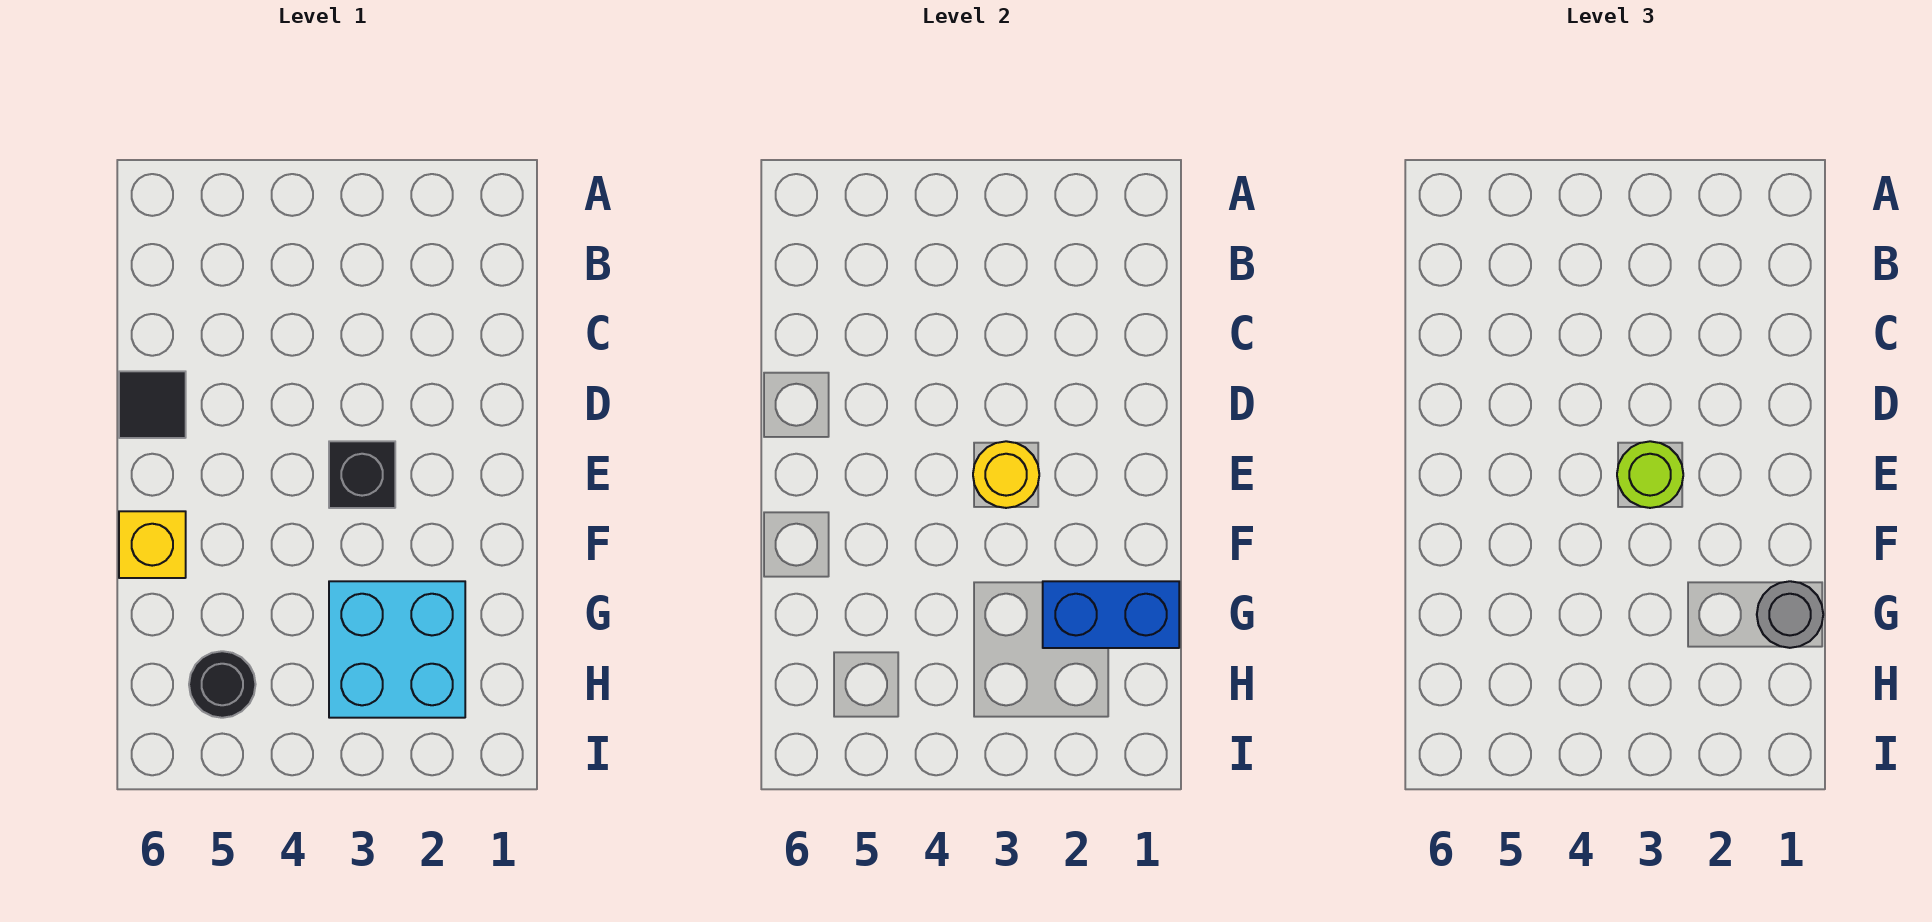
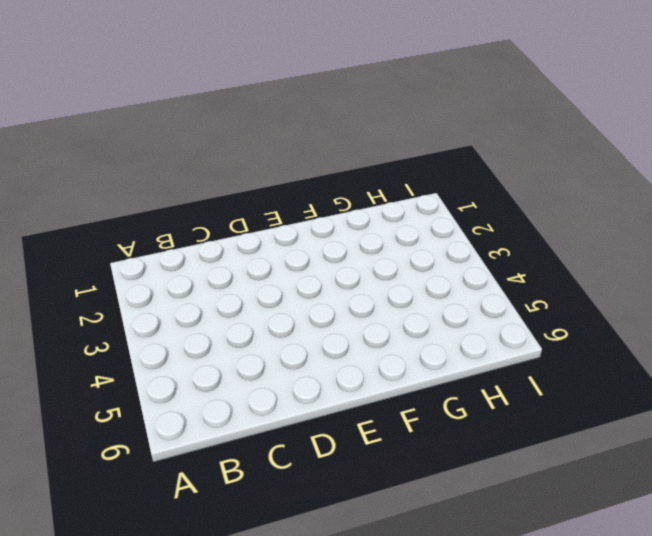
none -> black 1x1 tile [119,371,186,438]
none -> black 1x1 brick [329,441,395,508]

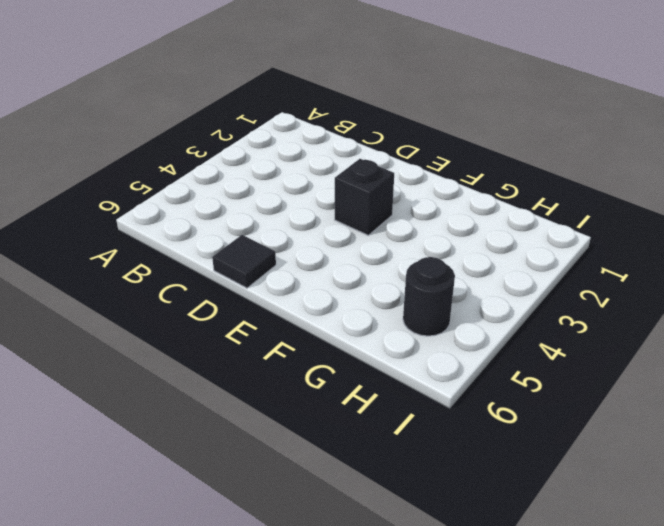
none -> yellow 1x1 brick [119,511,186,578]
none -> cyan 2x2 brick [329,581,465,718]

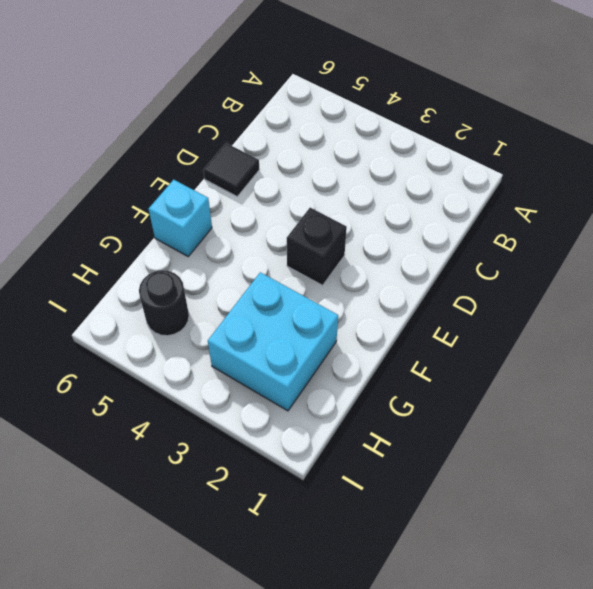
cyan 1x1 brick [149,180,212,256] -> yellow 1x1 brick [119,511,186,578]
none -> yellow 1x1 round brick [973,441,1039,508]
none -> blue 1x2 brick [1043,581,1179,648]

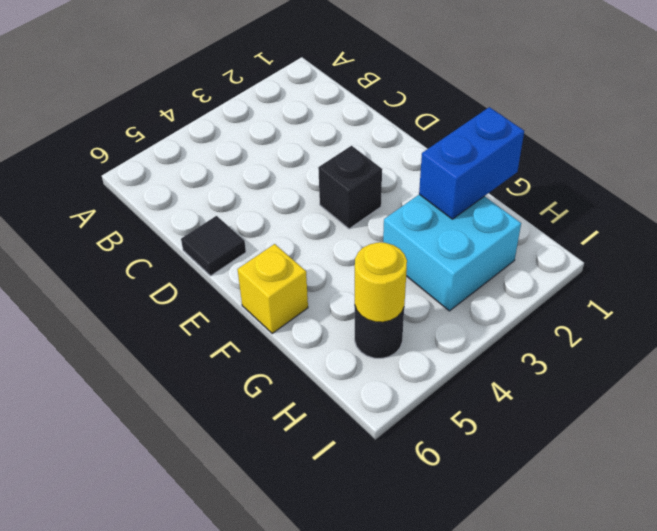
yellow 1x1 round brick [355,242,407,322] -> yellow 1x1 round brick moved to [973,441,1039,508]
none -> lime 1x1 round brick [1617,441,1683,508]
none -> grey 1x1 round brick [1757,581,1823,648]

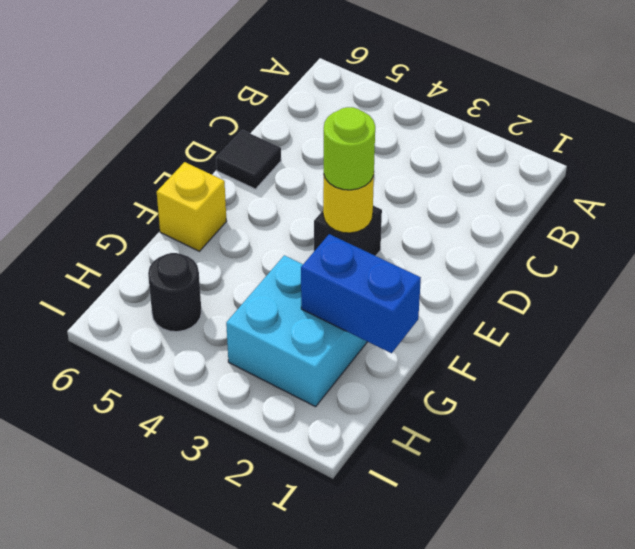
none -> grey 1x1 round brick [1757,581,1823,648]

